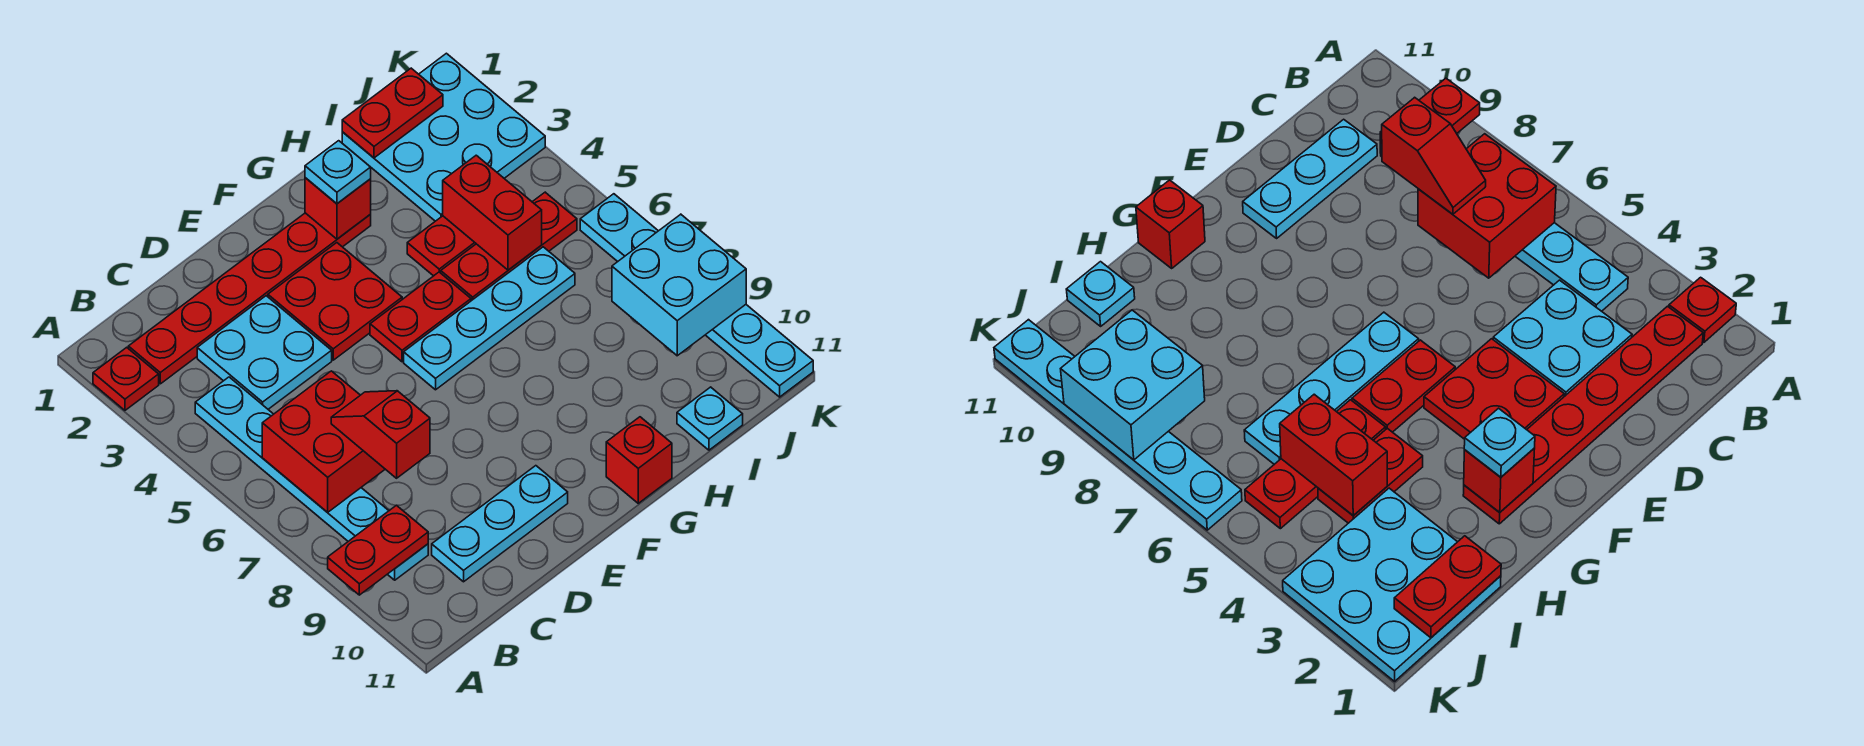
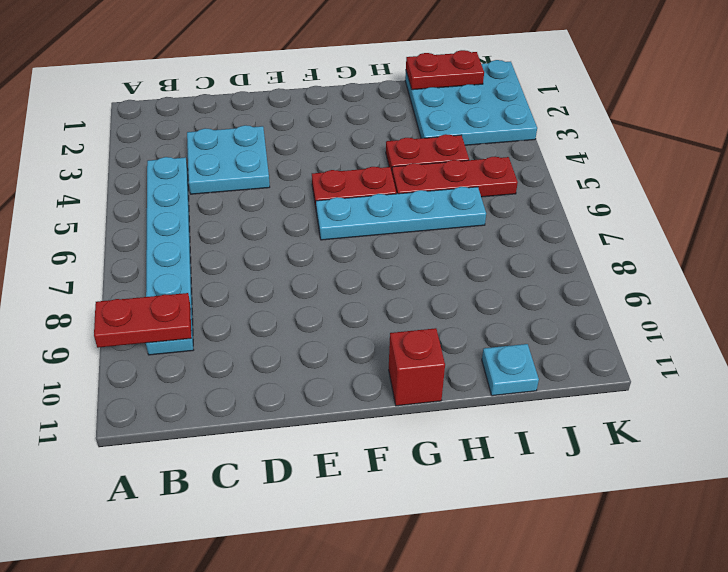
none -> red 1x1 plate [93,347,159,410]
none -> red 1x6 plate [128,213,371,384]
none -> cyan 1x3 plate [432,466,568,582]

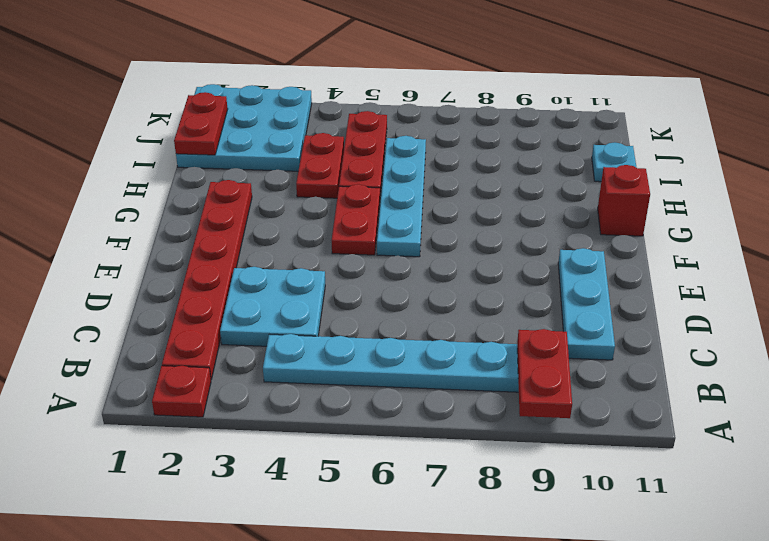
none -> red 2x2 plate [268,243,402,360]
none -> cyan 1x6 plate [580,194,813,397]
none -> red 2x2 brick [262,371,385,512]

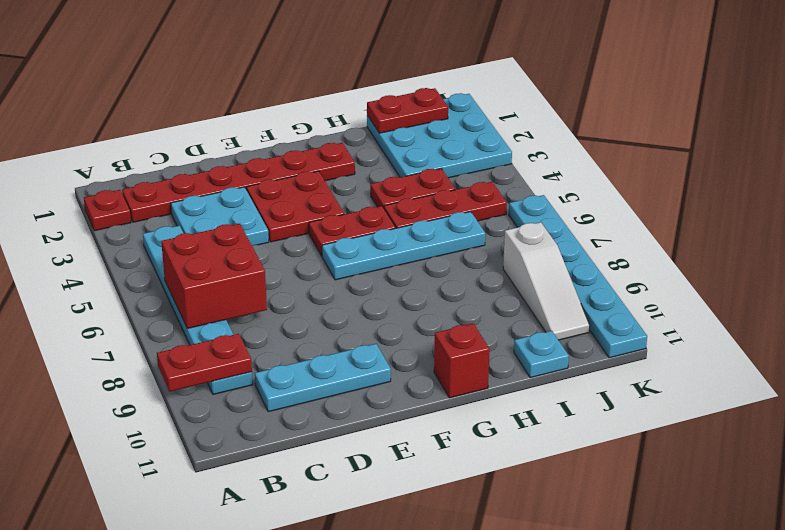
white 1x3 slope [503,222,590,340] -> none
none -> red 1x1 brick [305,178,371,239]
none -> red 1x2 brick [443,155,542,270]
none -> cyan 2x2 brick [612,214,746,356]

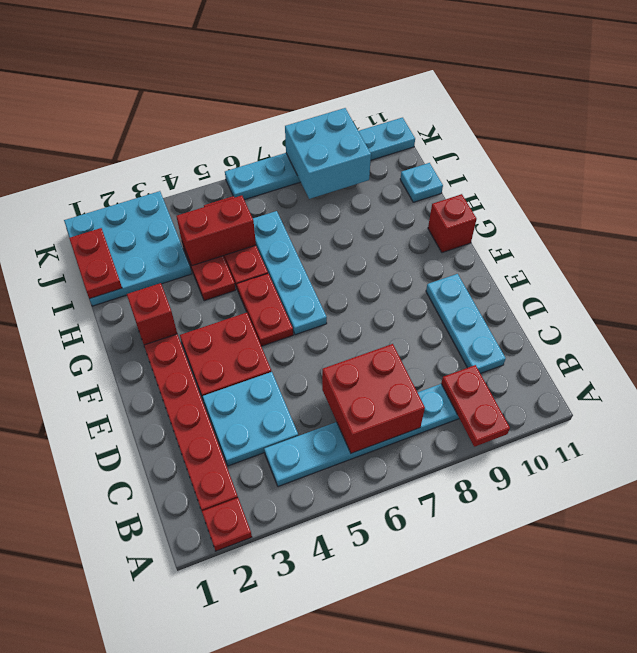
none -> red 1x2 slope [331,391,430,478]
none -> cyan 1x1 plate [305,141,371,204]

